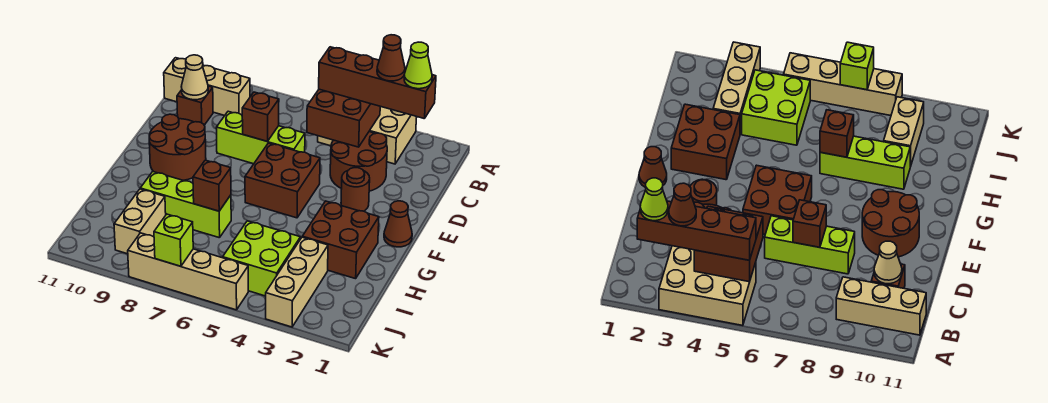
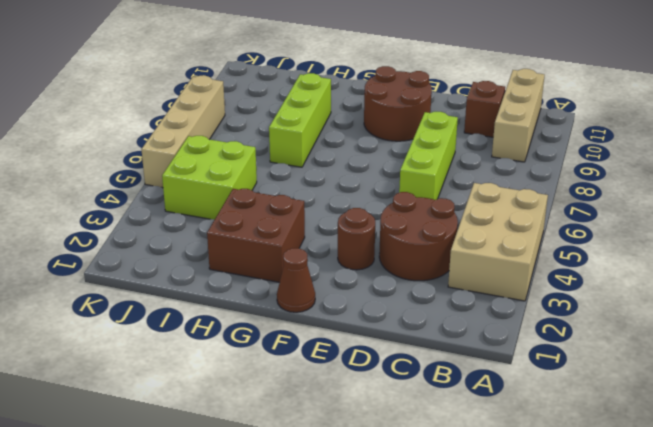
none -> brown 2x2 brick [245,143,320,218]
none -> tan 1x3 brick [266,237,328,327]
none -> tan 1x2 brick [114,189,166,254]

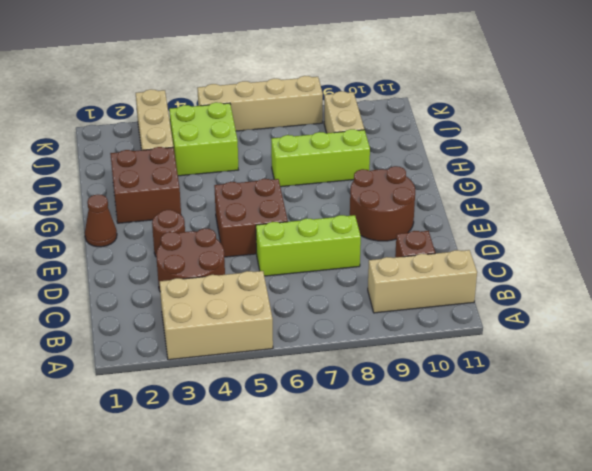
none -> brown 2x2 brick [307,89,380,147]
none -> tan 1x1 cone [181,55,208,100]
none -> brown 1x1 brick [242,92,279,141]

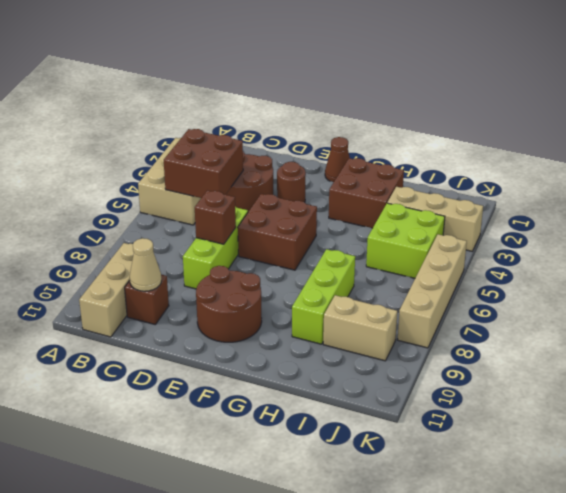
none -> brown 1x1 brick [193,160,231,211]
none -> lime 1x1 brick [154,214,193,266]
none -> brown 1x4 brick [319,47,436,119]

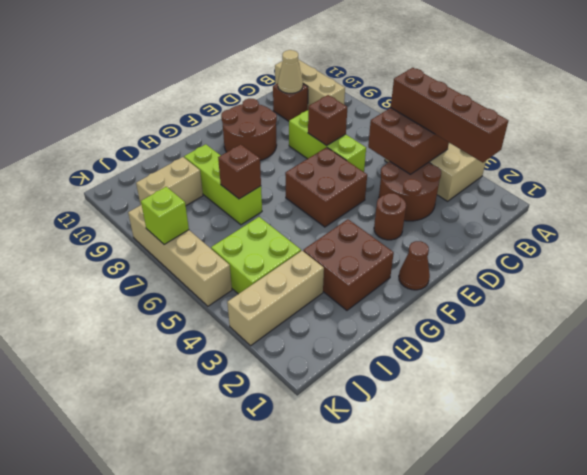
none -> lime 1x1 cone [404,42,432,89]
none -> brown 1x1 cone [377,35,405,81]

